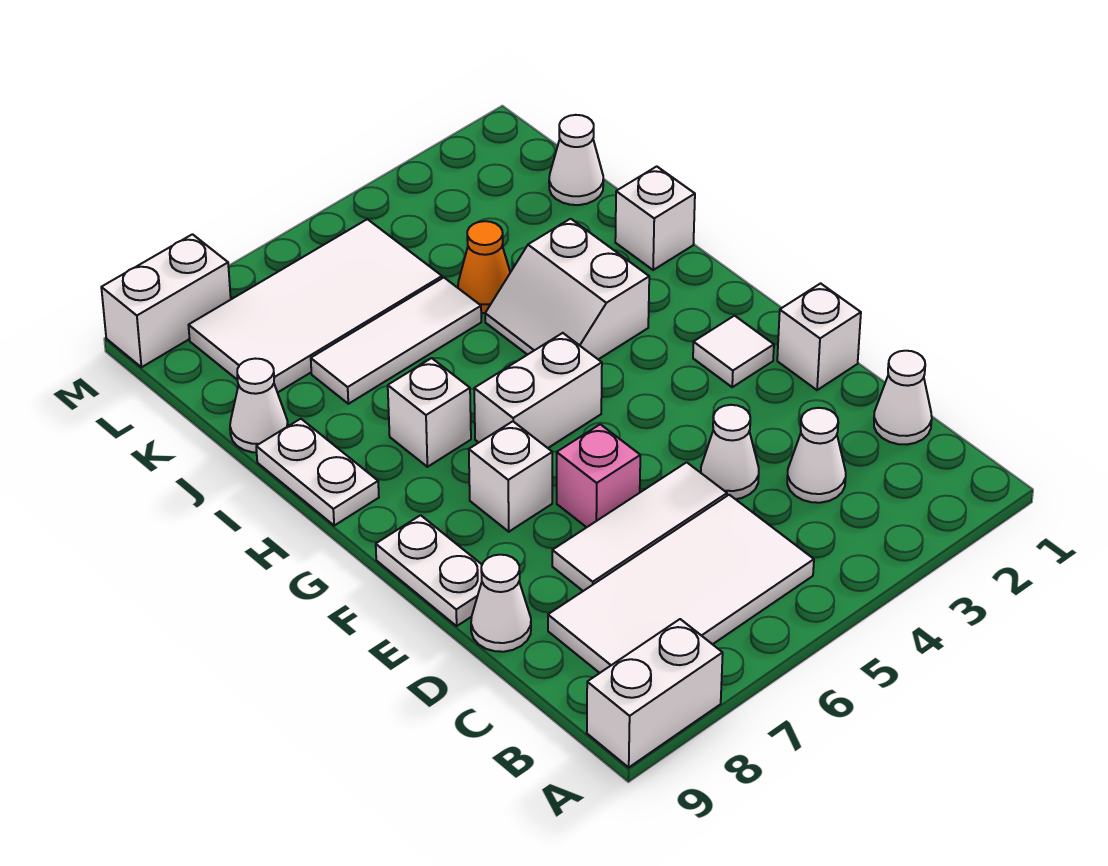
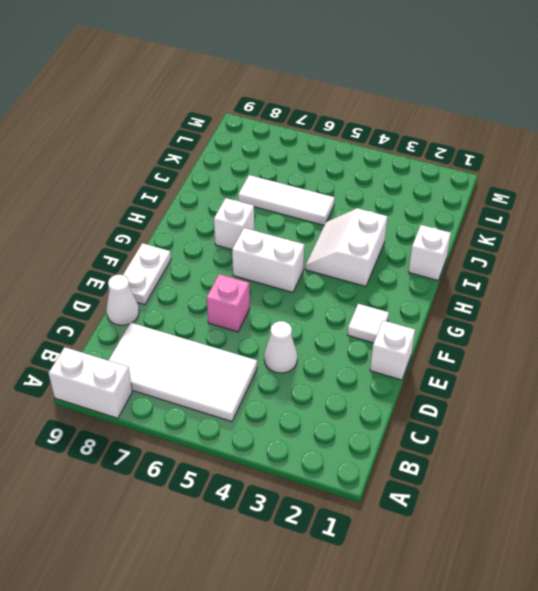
none -> white 1x1 cone [874,351,932,445]
none -> white 1x1 cone [787,408,846,503]
none -> white 1x3 tile [552,462,727,591]

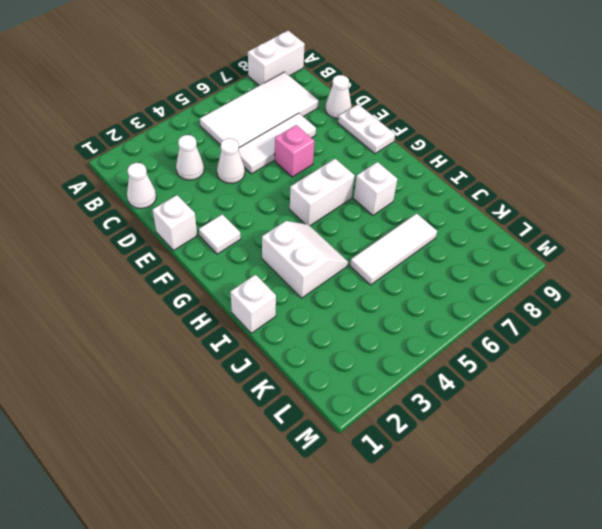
none -> white 1x1 brick [469,421,552,532]
none -> white 1x2 plate [256,419,379,526]
none -> orange 1x1 cone [458,221,510,313]

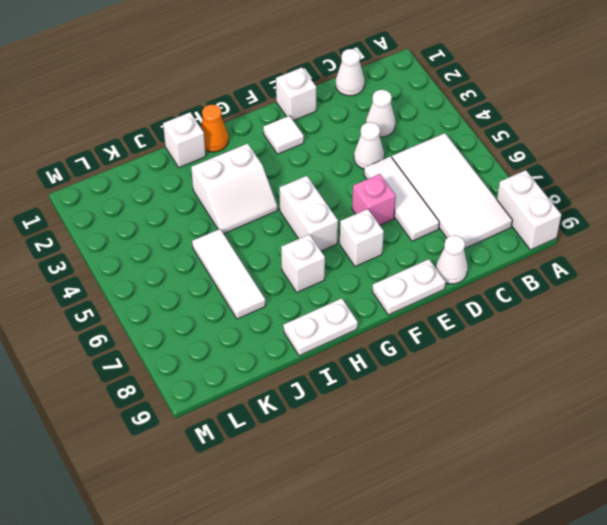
orange 1x1 cone [201,105,228,152] -> orange 1x1 cone moved to [458,221,510,313]
none -> white 1x1 cone [230,359,288,452]
none -> white 1x1 cone [549,115,603,205]
none -> white 2x4 tile [189,219,442,393]

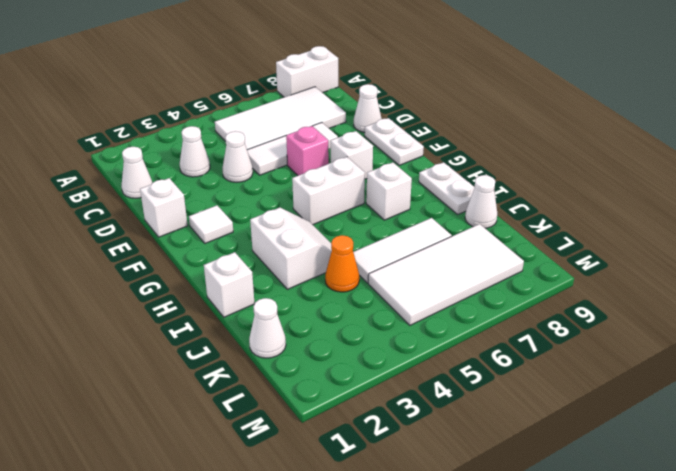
none -> white 1x2 brick [101,234,231,367]

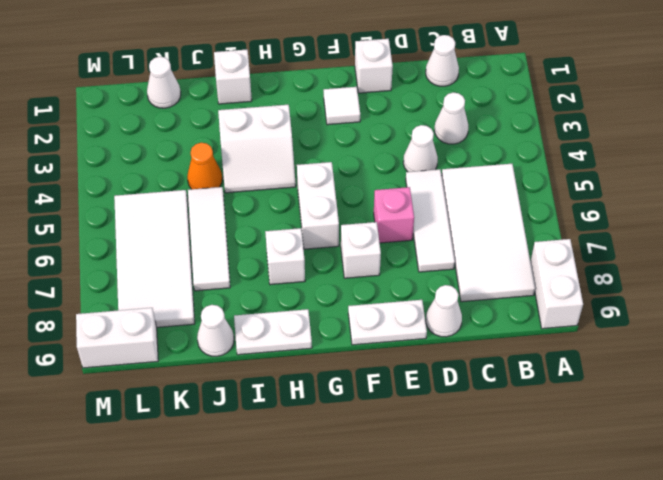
white 1x2 brick [76,308,158,368] -> white 1x2 brick turned to [101,234,231,367]

